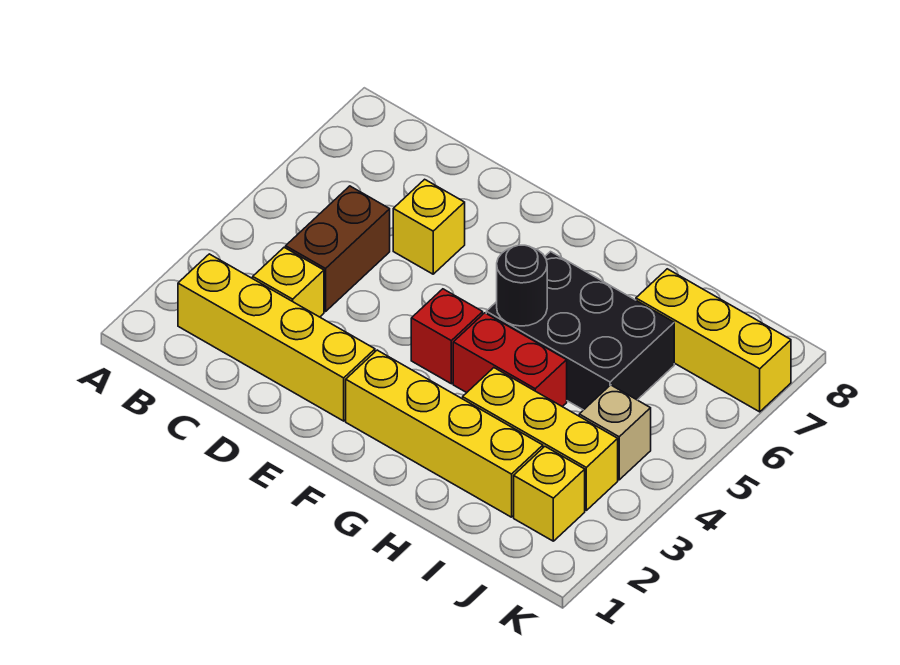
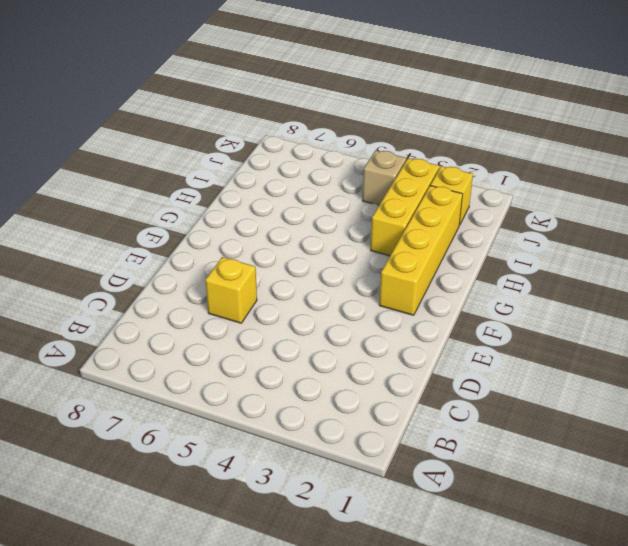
none -> yellow 1x4 brick [178,254,375,421]
none -> yellow 1x1 brick [253,247,324,317]
none -> brown 1x2 brick [286,186,390,312]

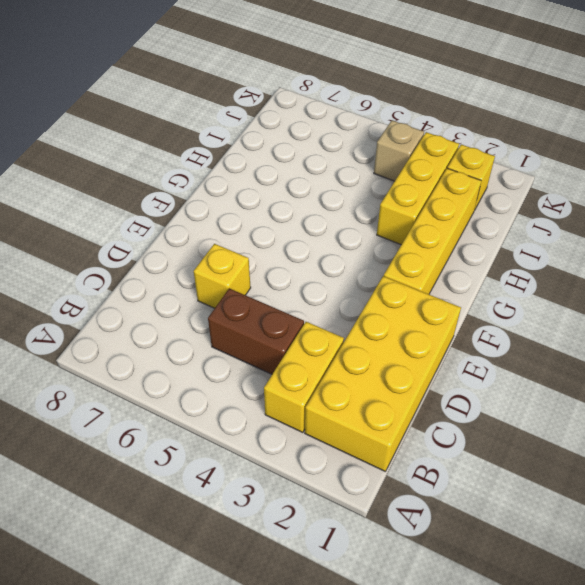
yellow 2x4 brick [305,276,461,471] -> yellow 1x4 brick [178,254,375,421]
yellow 1x2 brick [264,322,344,433] -> yellow 1x1 brick [253,247,324,317]
none -> red 1x1 brick [411,289,483,384]
none -> red 1x2 brick [453,313,567,407]
none -> black 2x3 brick [486,252,674,410]

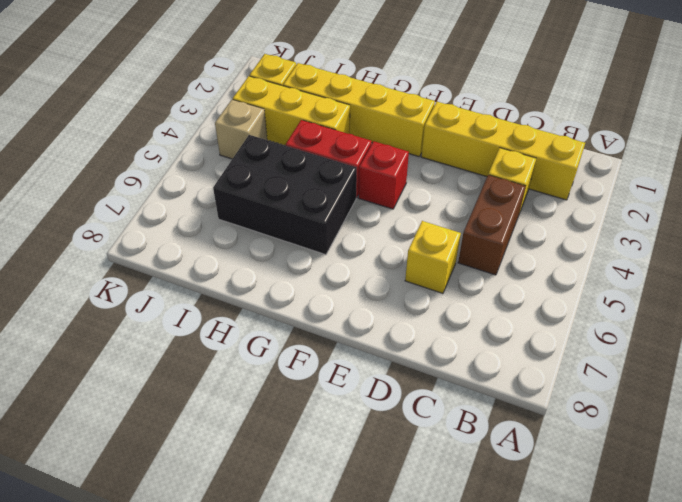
none -> yellow 1x3 brick [636,269,791,412]
none -> black 1x1 round brick [497,245,547,326]

